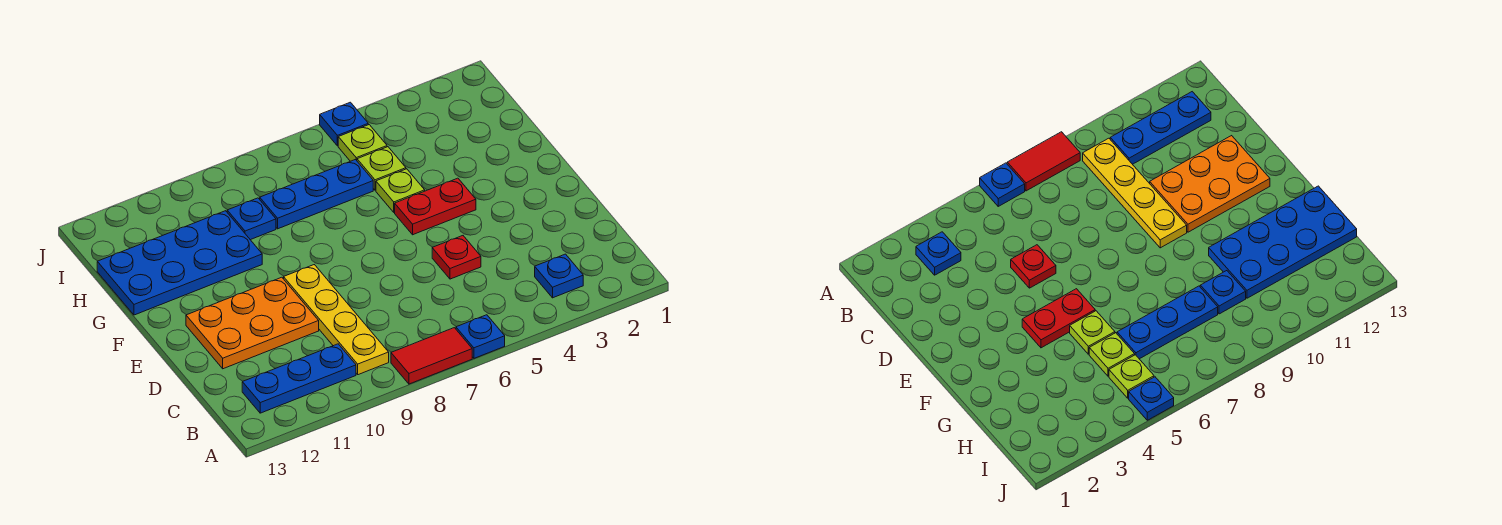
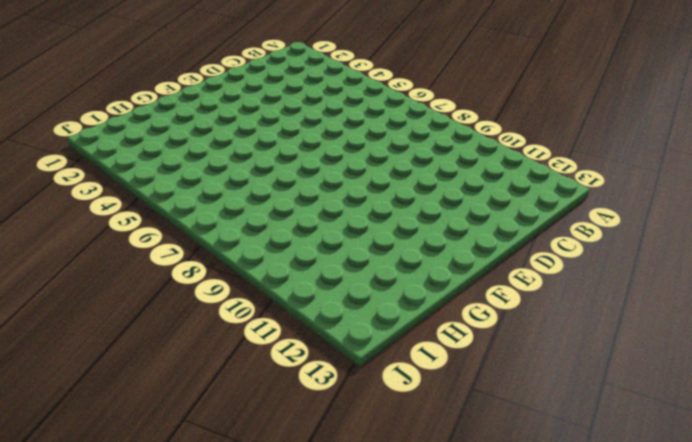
none -> blue 1x1 plate [456,315,505,358]
none -> red 1x2 tile [391,328,472,384]
none -> blue 1x1 plate [535,254,583,298]

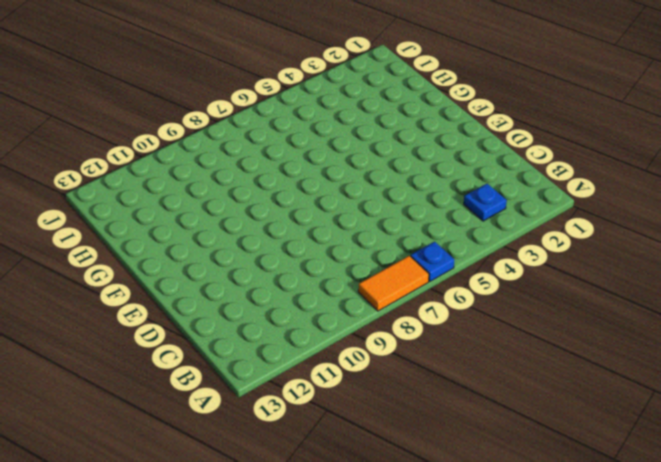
orange 1x2 tile [358,256,429,311] -> red 1x2 tile [391,328,472,384]
none -> yellow 1x4 plate [284,265,389,375]
none -> blue 1x3 plate [242,344,356,413]
none -> red 1x1 plate [432,236,481,279]

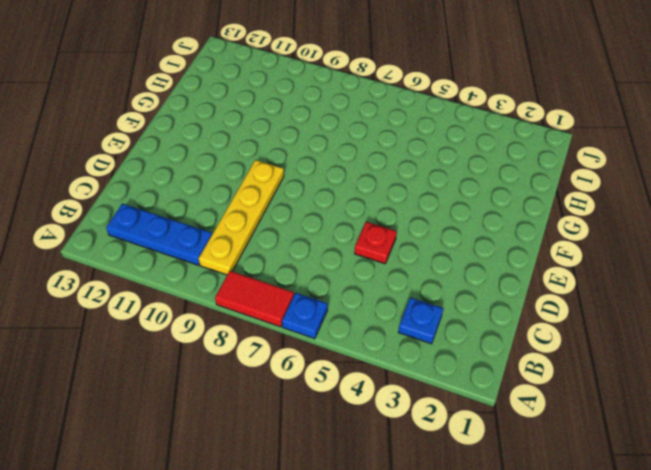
none -> orange 2x3 plate [186,277,319,369]
none -> red 1x2 plate [395,178,476,235]
none -> lime 1x1 plate [376,169,425,212]

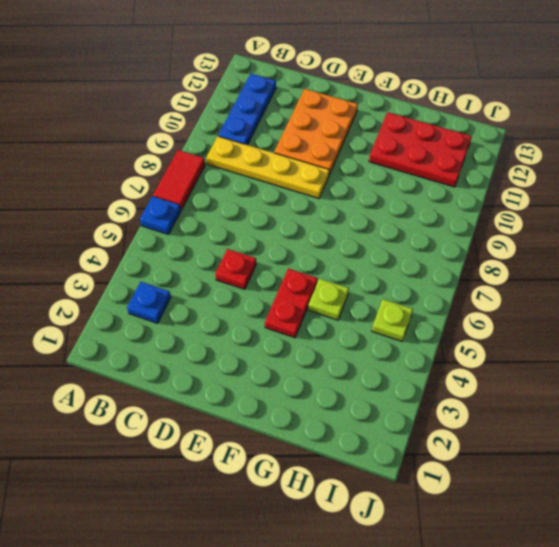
red 2x3 plate [369,112,472,187] -> blue 2x4 plate [97,211,262,315]
none -> lime 1x1 plate [357,147,406,190]
none -> blue 1x3 plate [260,160,373,229]
none -> blue 1x1 plate [227,198,276,240]

